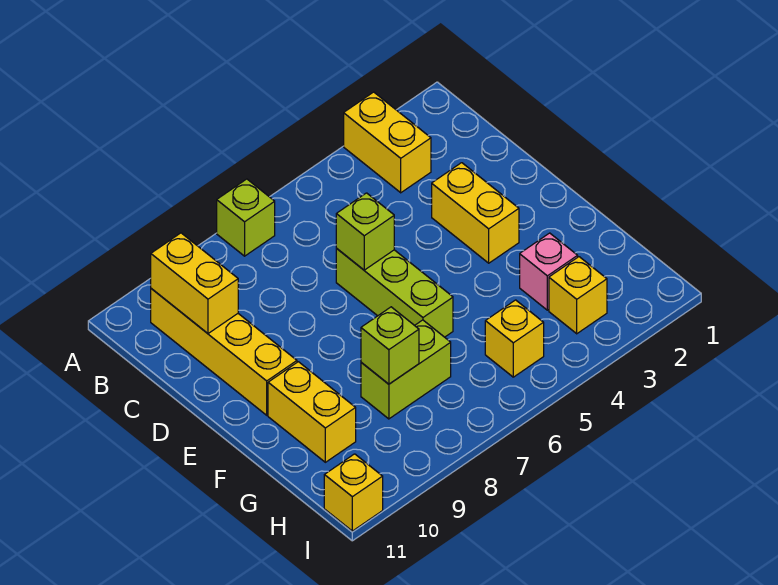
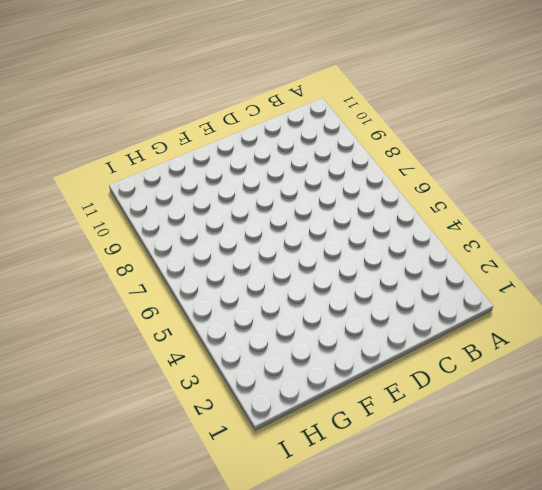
none -> yellow 1x2 brick [344,92,431,193]
none -> lime 1x1 brick [217,179,275,256]
none -> yellow 1x4 brick [151,289,297,415]

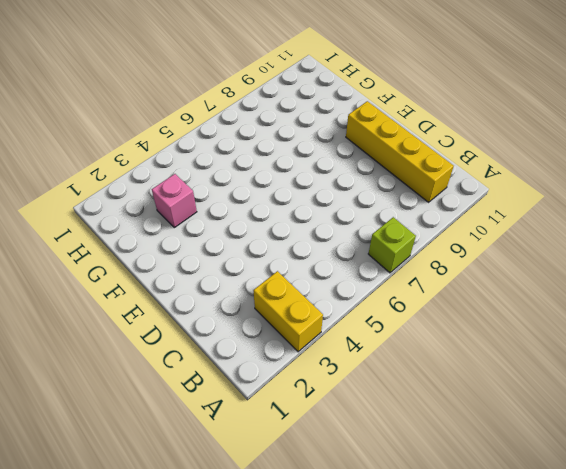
none -> yellow 1x2 brick [432,163,519,263]
none -> lime 1x3 brick [336,249,453,337]
none -> yellow 1x2 brick [268,362,356,462]

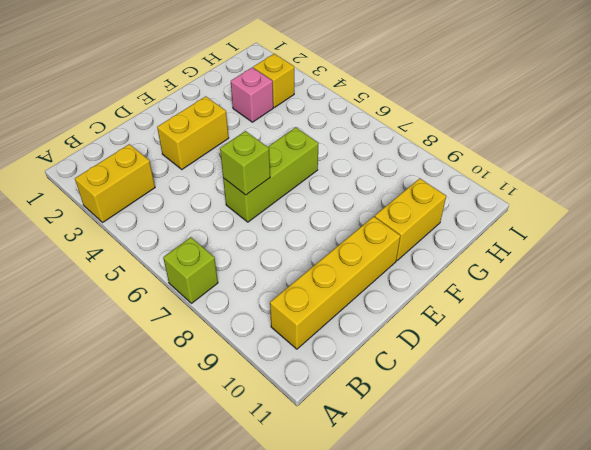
none -> lime 1x2 brick [361,320,451,419]
none -> yellow 1x1 brick [485,300,544,377]
none -> yellow 1x1 brick [324,454,383,531]

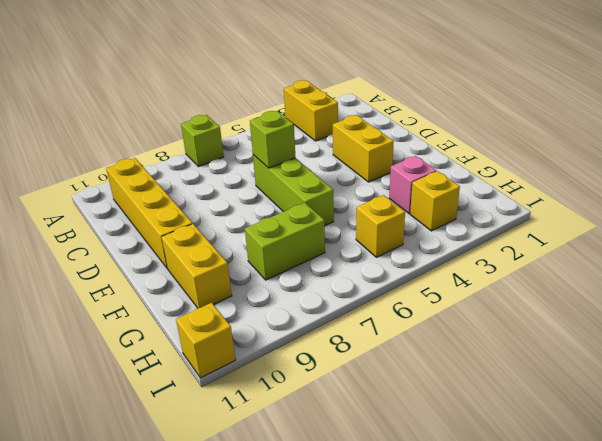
none -> yellow 1x2 brick [151,233,238,333]
none -> lime 1x1 brick [361,307,419,384]

